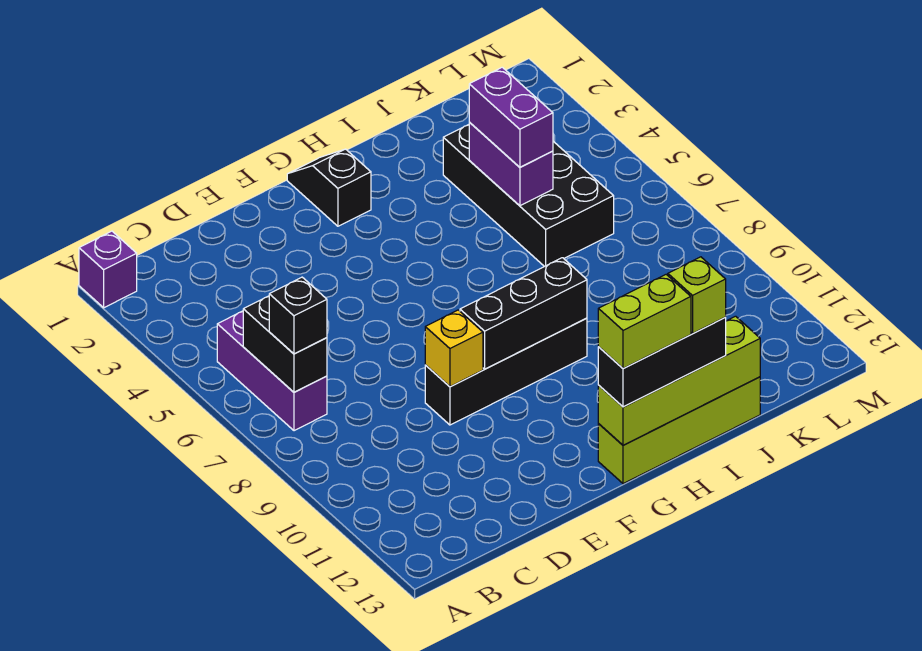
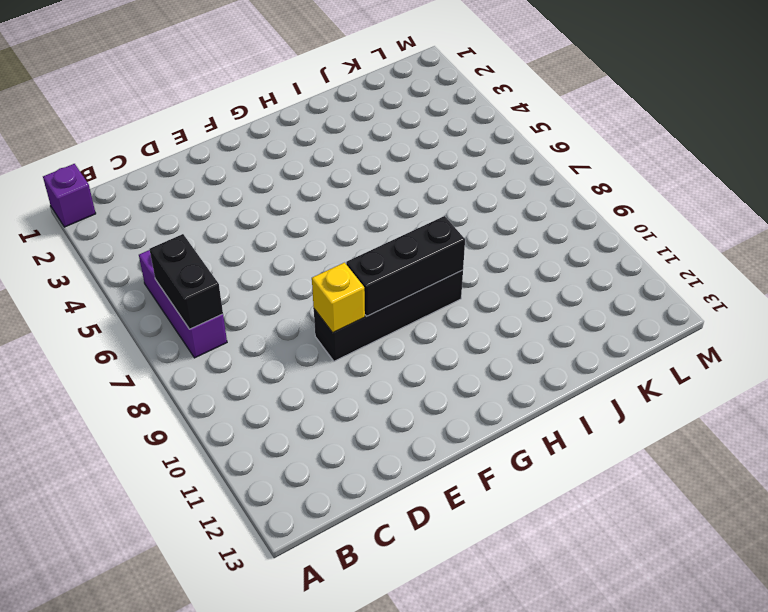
none -> black 1x2 slope [287,149,371,226]
none -> lime 1x4 brick [598,377,760,484]
none -> black 2x4 brick [443,125,614,267]

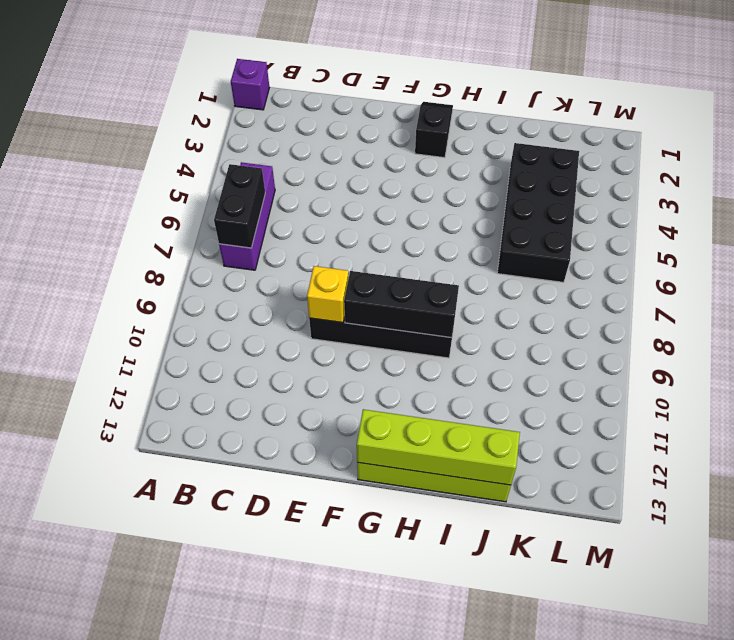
none -> purple 1x2 brick [469,122,553,206]
none -> black 1x1 brick [269,277,327,354]
none -> black 1x3 brick [598,318,726,407]

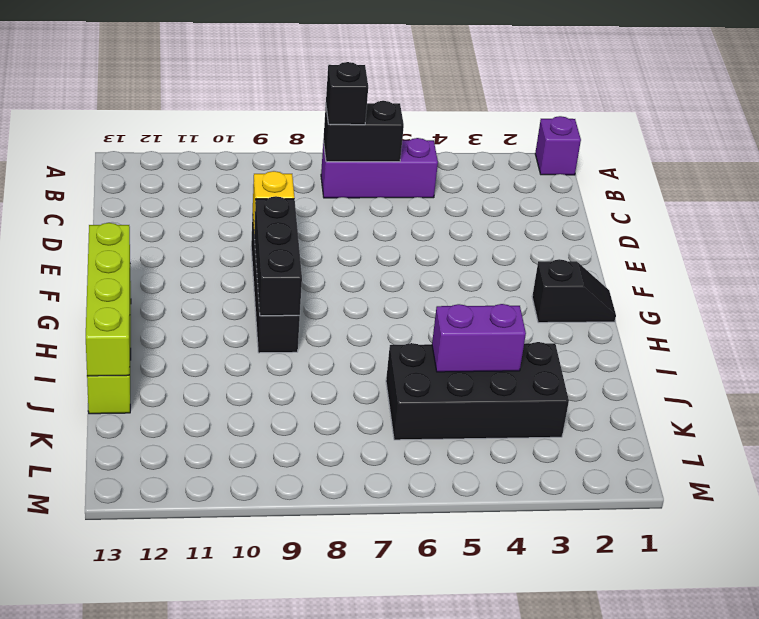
none -> black 1x3 brick [598,318,726,407]
none -> purple 1x2 brick [469,67,553,167]
none -> lime 1x2 brick [598,275,691,369]

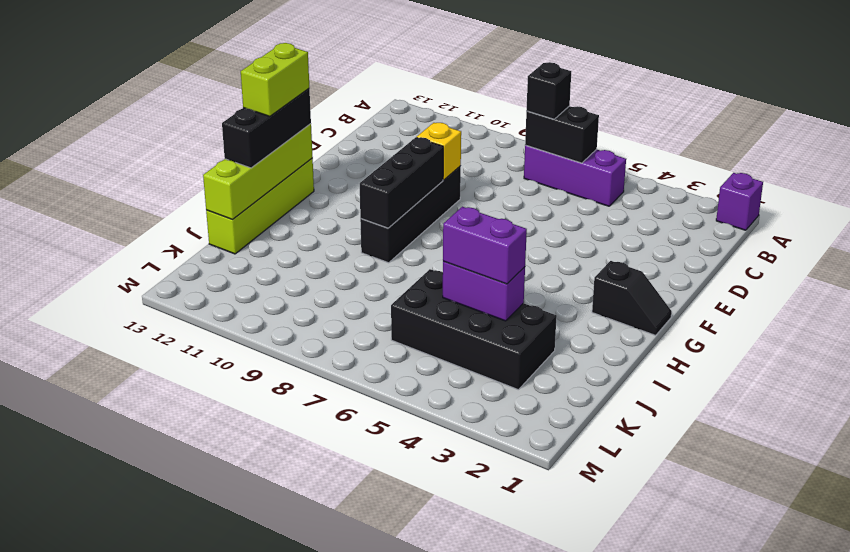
none -> lime 1x1 brick [668,257,726,333]

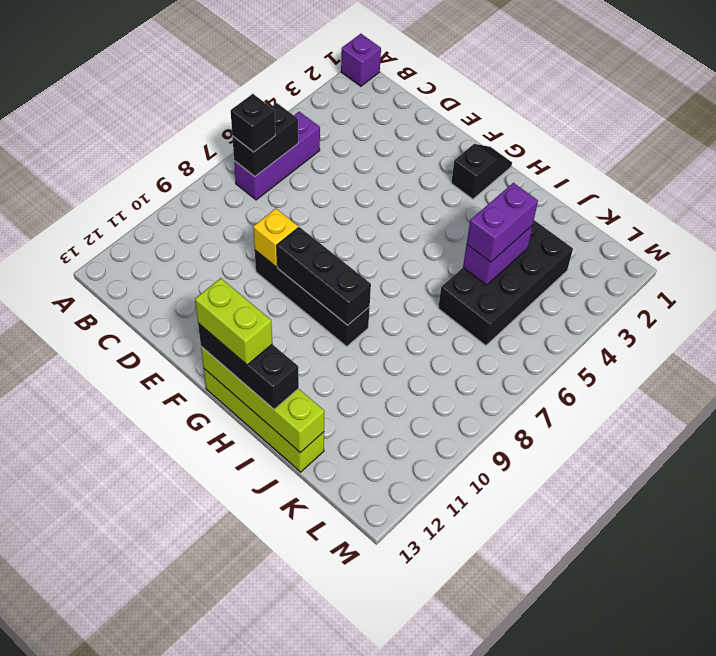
none -> lime 1x1 brick [668,257,726,333]

